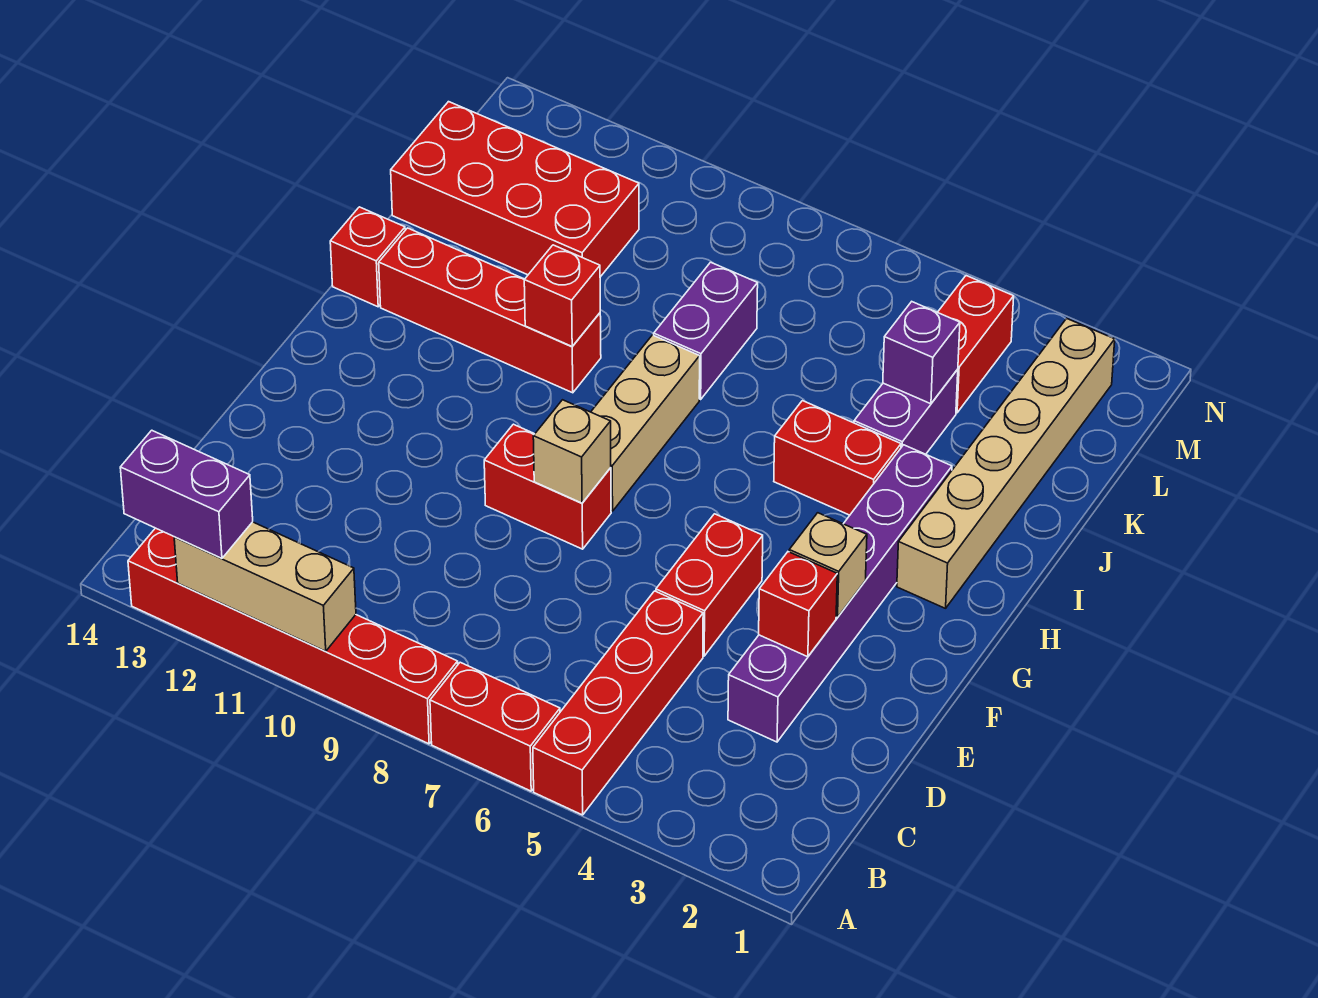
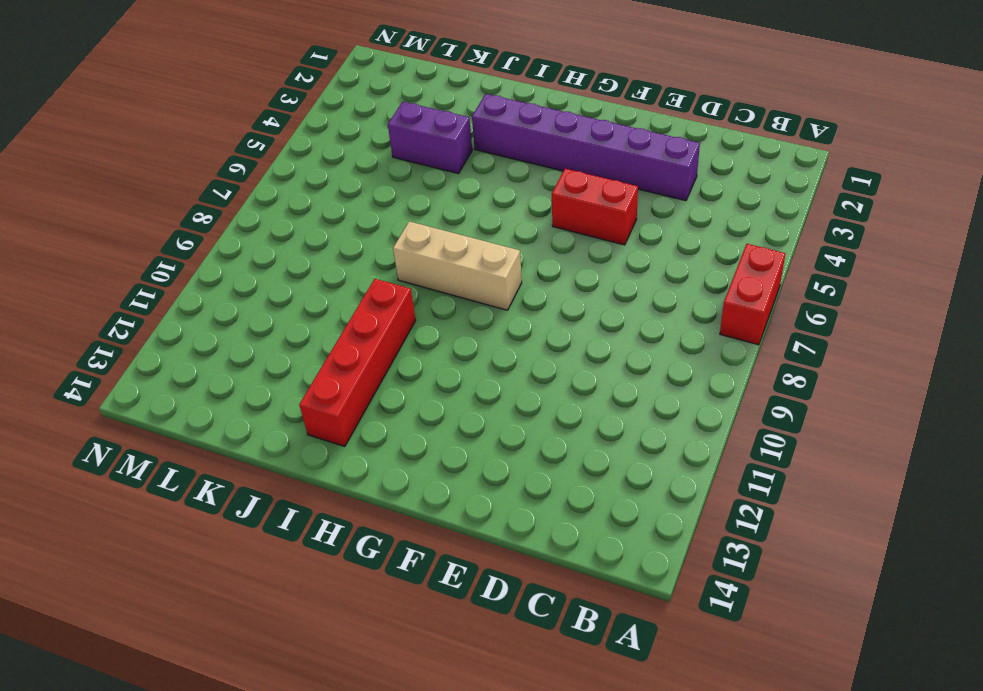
none -> red 1x4 brick [533,591,703,815]
none -> red 1x6 brick [128,528,458,744]
none -> red 1x2 brick [484,424,611,549]

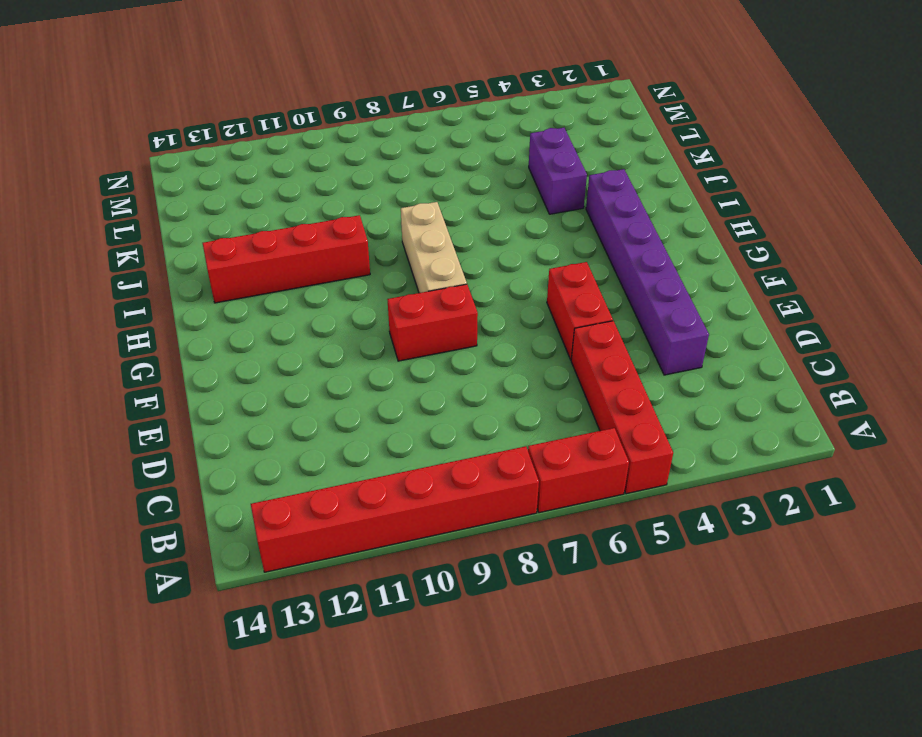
none -> tan 1x6 brick [897,318,1115,608]
none -> red 1x2 brick [774,401,901,515]
none -> red 1x1 brick [330,207,405,307]

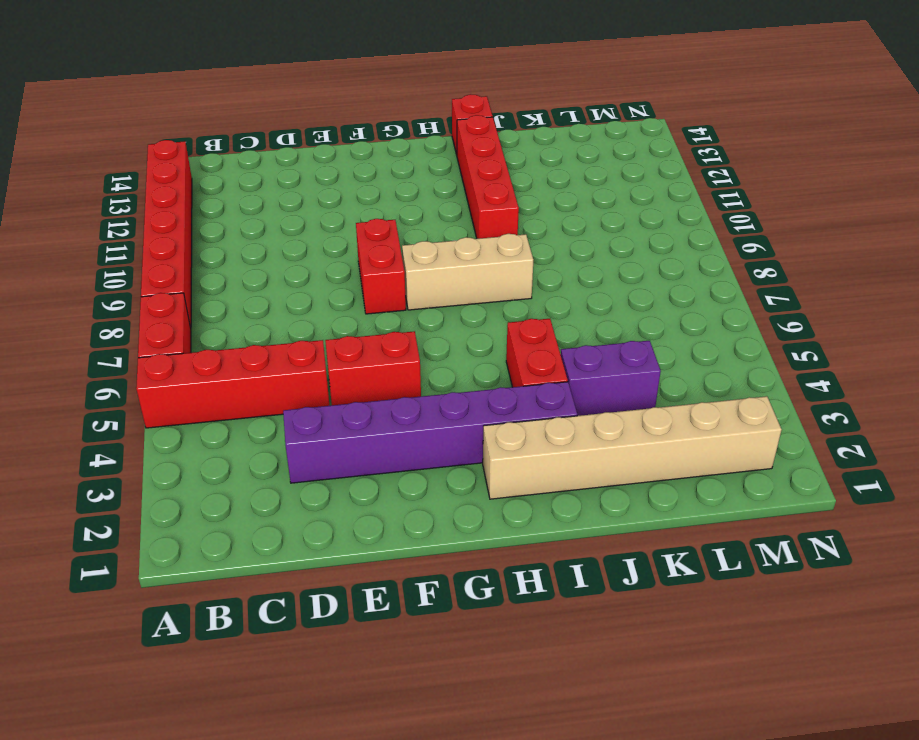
none -> purple 1x2 brick [654,262,758,399]
none -> red 2x4 brick [391,102,639,277]
none -> red 1x2 brick [938,276,1014,413]

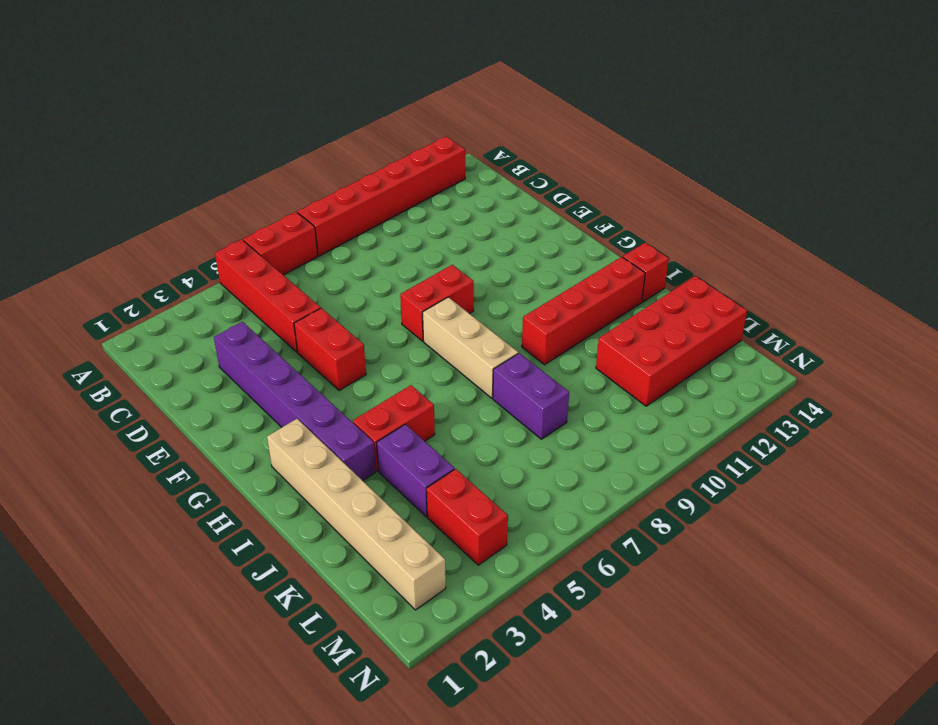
none -> tan 1x3 brick [174,522,356,651]
none -> red 1x1 brick [759,552,837,657]
none -> tan 1x1 brick [789,513,867,617]

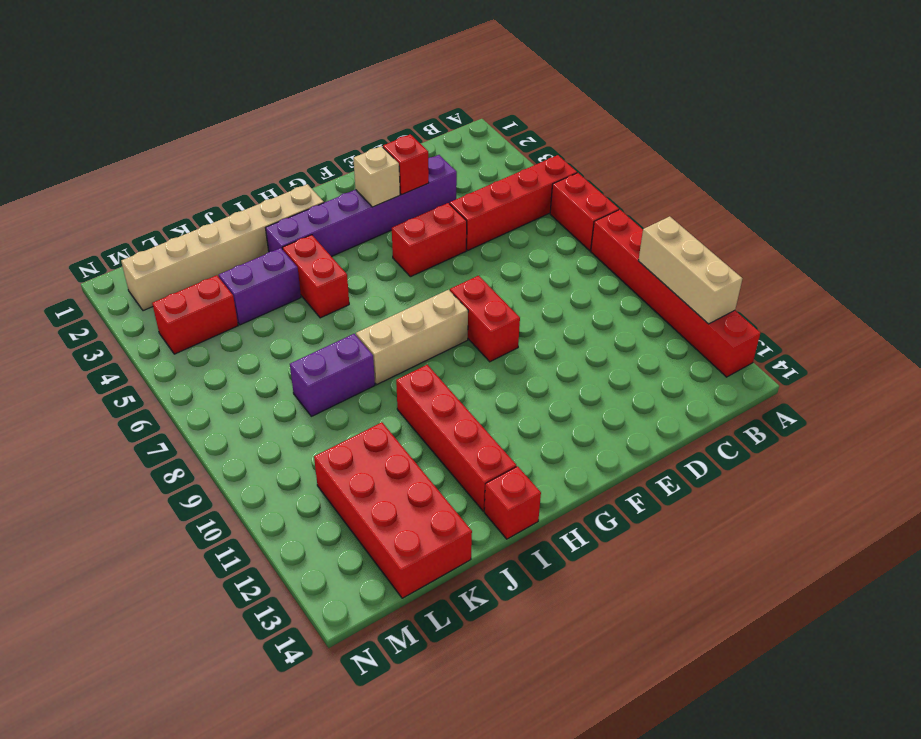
none -> tan 1x1 brick [533,400,611,503]
none -> red 1x1 brick [524,245,600,346]
none -> purple 1x1 brick [883,302,960,404]

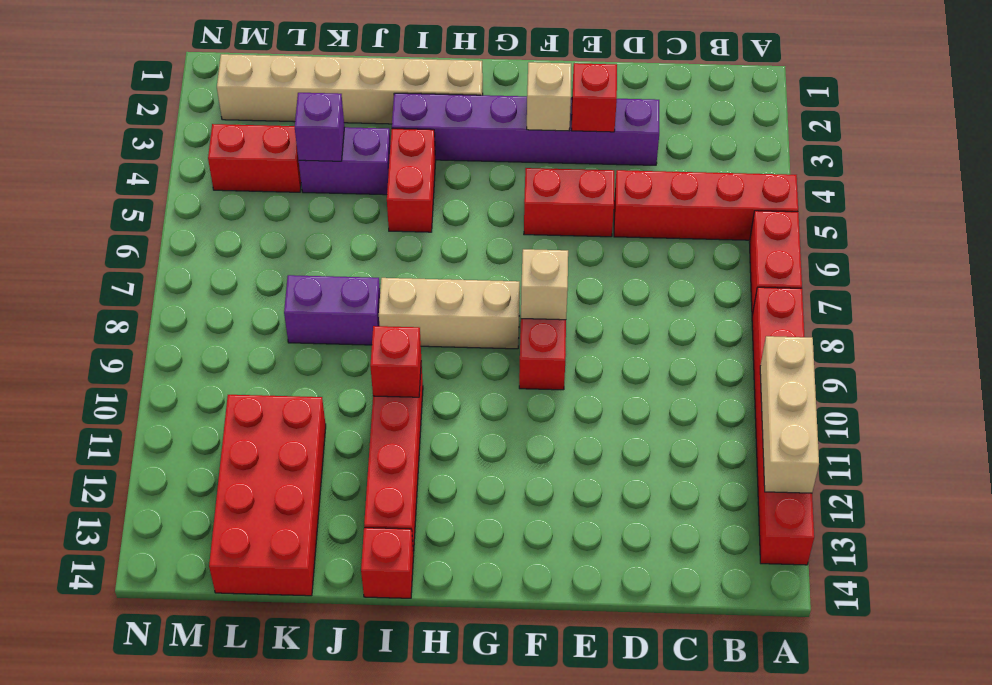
none -> purple 1x2 brick [120,430,253,559]

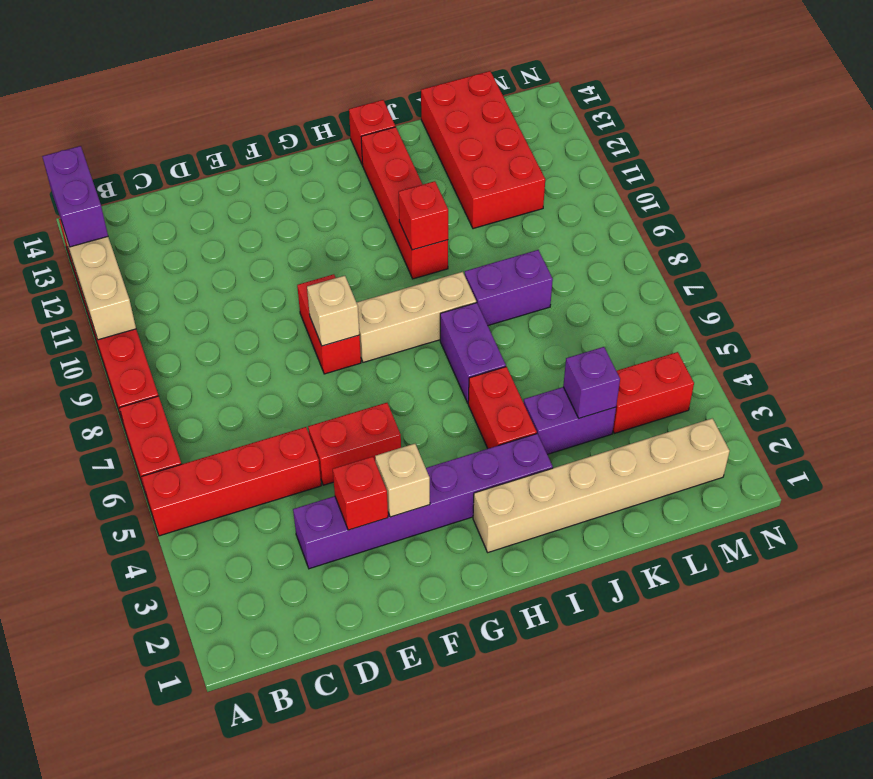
purple 1x2 brick [440,303,506,403] -> none

